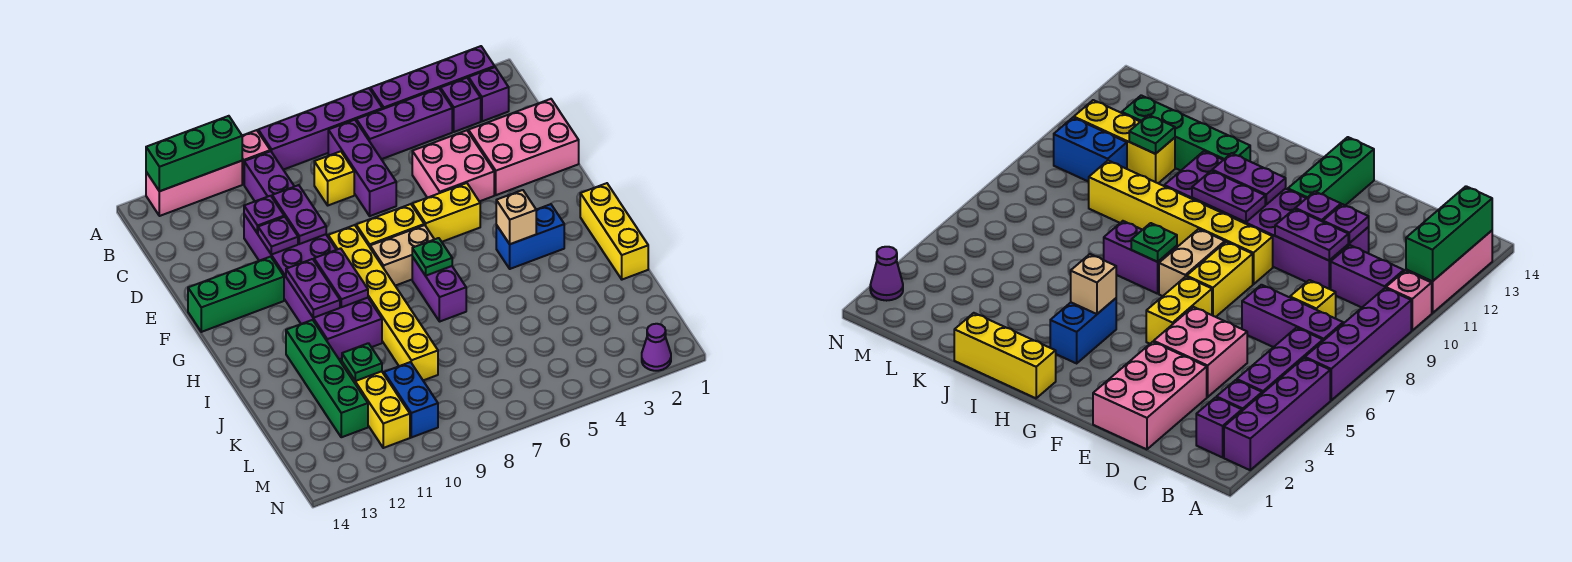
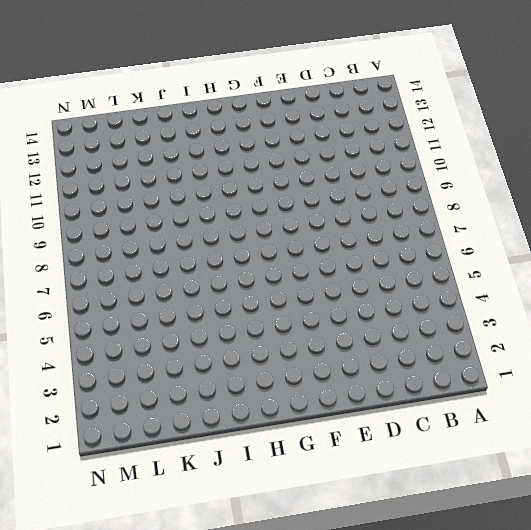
none -> purple 1x4 brick [370,46,495,109]
none -> purple 1x4 brick [258,88,382,170]
none -> pink 1x1 brick [242,130,270,184]
none -> pink 1x3 brick [146,161,242,216]

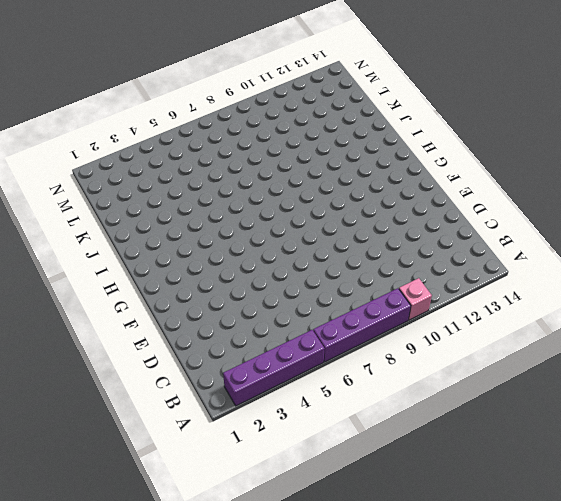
none -> pink 1x3 brick [146,161,242,216]
none -> purple 1x1 brick [469,67,509,121]
none -> purple 1x1 brick [441,78,481,132]
none -> purple 1x3 brick [356,88,452,159]

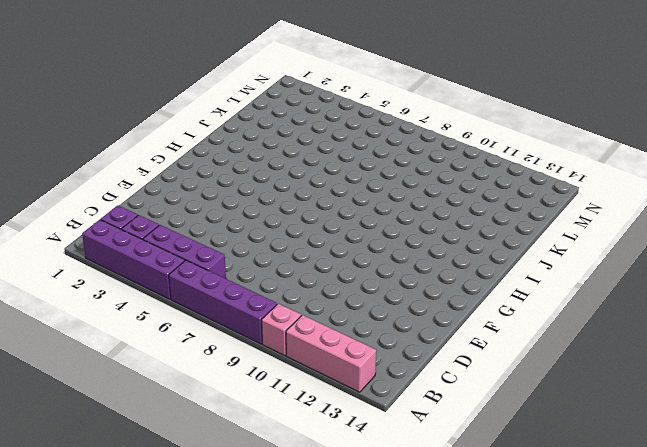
none -> purple 1x3 brick [328,120,396,216]
none -> purple 1x2 brick [244,151,294,201]
none -> yellow 1x1 brick [314,151,354,205]
none -> pink 2x3 brick [468,99,579,195]

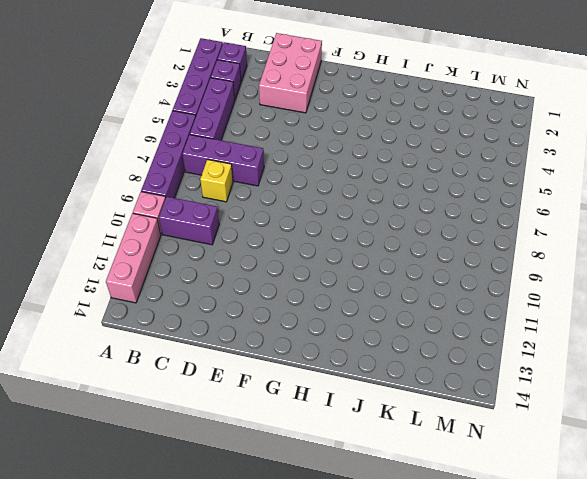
none -> pink 2x2 brick [412,130,494,201]
none -> purple 2x6 brick [244,214,382,359]
none -> yellow 1x2 brick [412,183,480,242]
none -> yellow 1x2 brick [356,204,424,247]

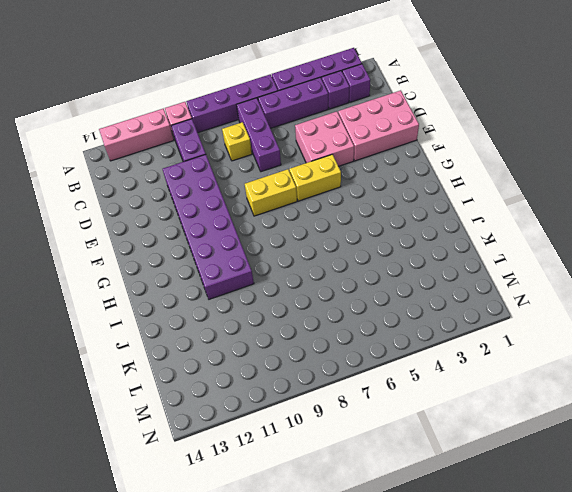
none -> yellow 1x6 brick [328,225,438,380]
none -> green 1x3 brick [188,257,284,332]
none -> tan 1x2 brick [370,225,434,286]
none -> yellow 1x3 brick [580,183,648,280]

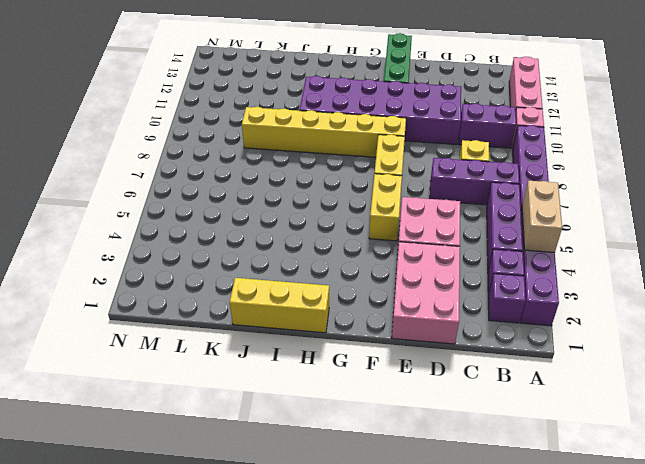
tan 1x2 brick [522,181,562,253] -> tan 1x2 brick moved to [370,225,434,286]
none -> blue 1x2 brick [496,204,564,269]
none -> purple 1x2 brick [412,257,466,322]
none -> green 1x4 brick [286,320,368,437]
none -> yellow 1x3 brick [342,362,410,448]

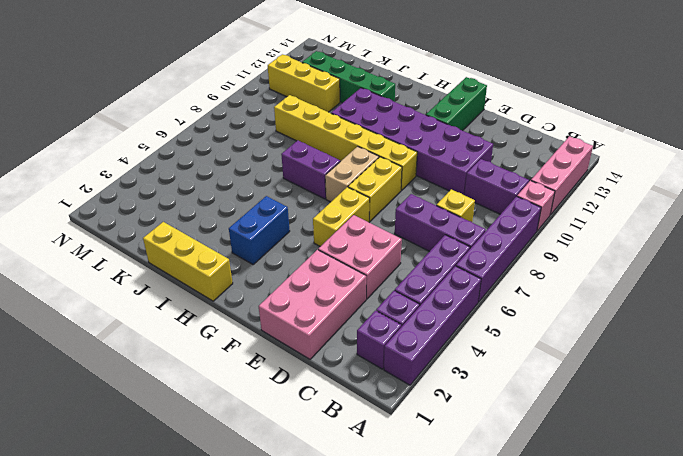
none -> blue 1x2 brick [384,362,438,437]
none -> purple 1x1 cone [642,324,671,371]
none -> green 1x3 brick [146,116,242,191]
none -> purple 1x2 plate [272,185,326,244]

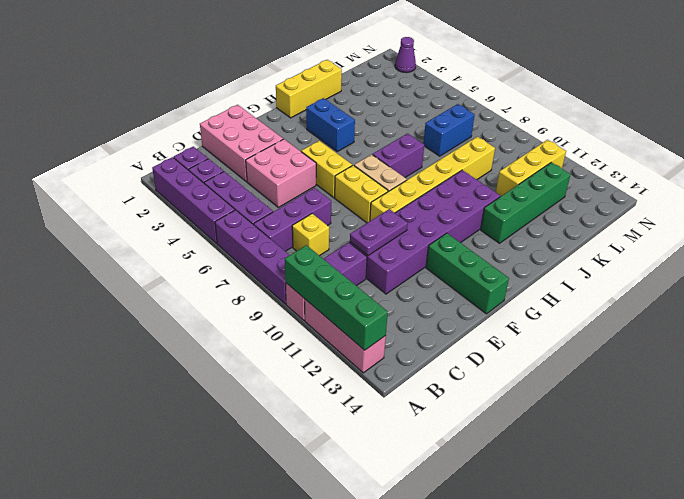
green 1x4 brick [285,245,388,350] -> green 1x3 brick [146,116,242,191]
blue 1x2 brick [423,104,475,156] -> blue 1x2 brick moved to [384,362,438,437]
none -> purple 1x1 plate [244,196,284,234]
none -> purple 1x1 plate [258,217,298,255]
none -> purple 1x2 plate [314,248,368,307]
none -> purple 1x2 plate [286,259,340,318]

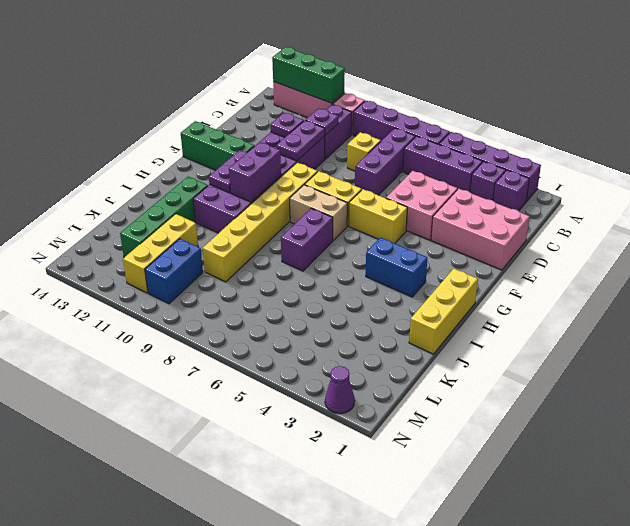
purple 1x1 plate [305,108,338,135] -> purple 1x1 plate moved to [258,217,298,255]
purple 1x2 brick [229,142,281,202] -> purple 1x2 plate [314,248,368,307]
none -> tan 1x1 brick [496,190,536,244]
none -> green 1x1 plate [412,238,452,276]
none -> green 1x1 plate [342,343,382,381]

